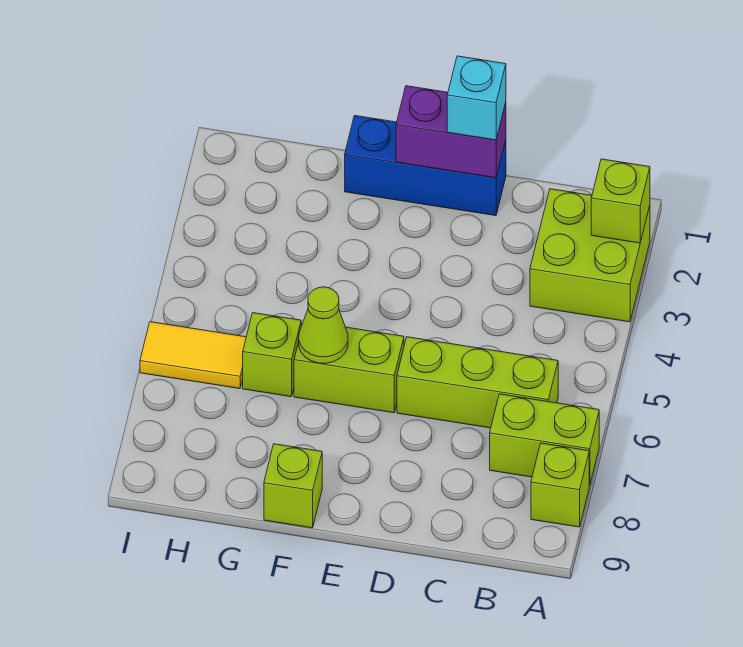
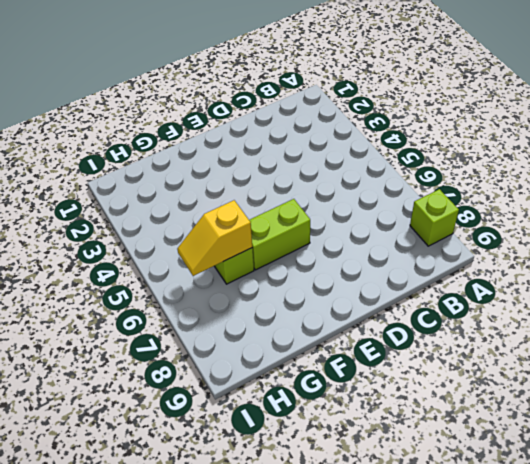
yellow 1x2 slope [177,200,252,276] -> none
none -> lime 2x2 brick [530,189,650,322]
none -> lime 1x2 brick [490,394,599,486]
none -> lime 1x3 brick [397,337,558,428]

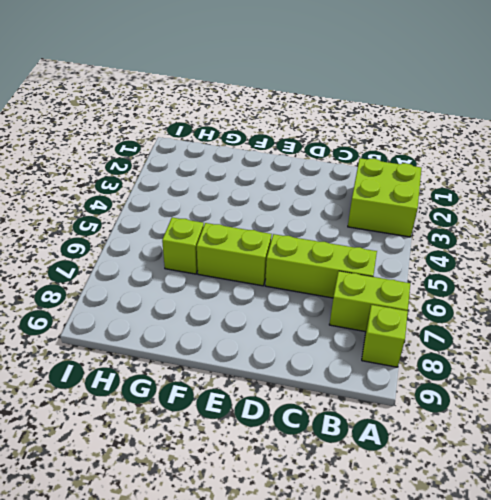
none -> blue 1x3 brick [345,116,506,216]
none -> lime 1x1 brick [264,444,322,528]
none -> yellow 1x2 tile [140,322,246,389]

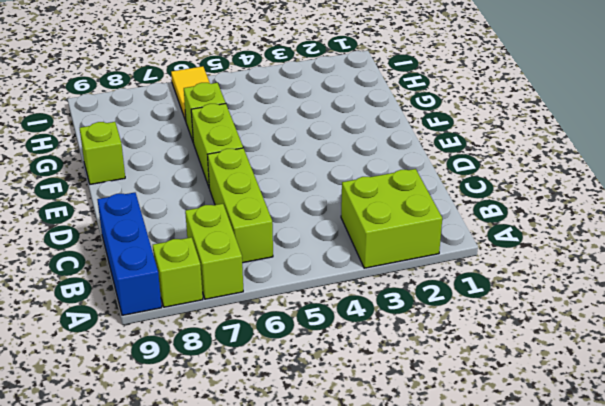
blue 1x3 brick [97,193,162,315] -> blue 1x3 brick moved to [345,116,506,216]
none -> lime 1x1 brick [591,159,650,243]
none -> purple 1x2 brick [396,86,506,178]
none -> lime 1x1 cone [299,287,348,363]

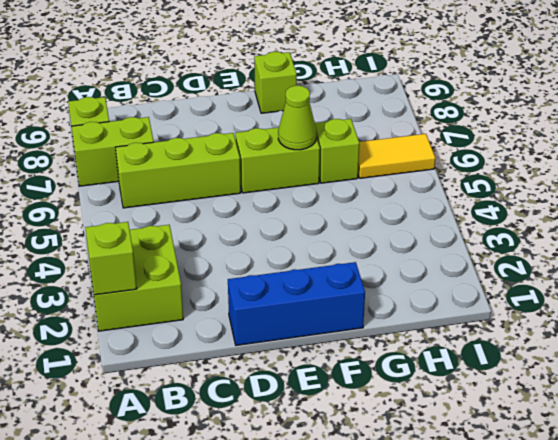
none -> purple 1x2 brick [396,86,506,178]
none -> cyan 1x1 brick [447,56,506,140]

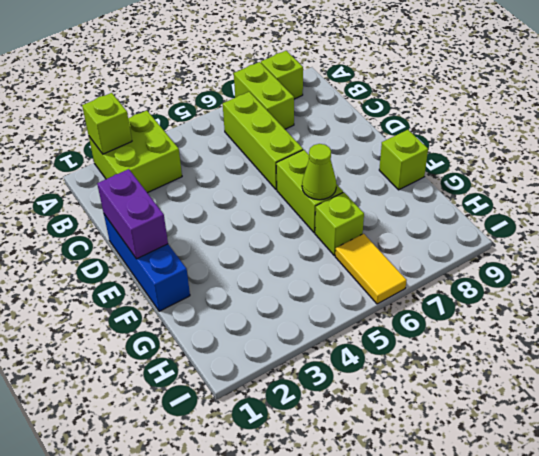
none -> cyan 1x1 brick [447,56,506,140]

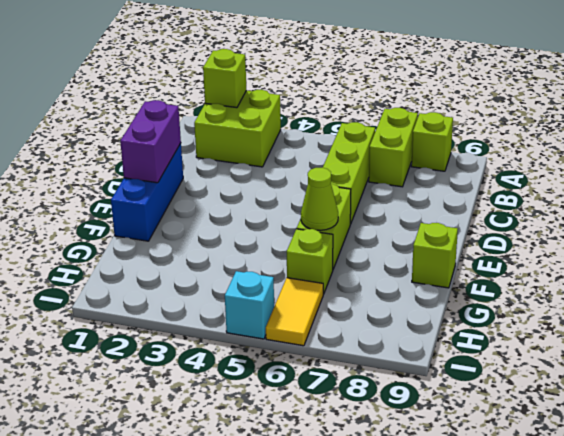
cyan 1x1 brick [225,271,274,339] -> cyan 1x1 brick moved to [447,56,506,140]

